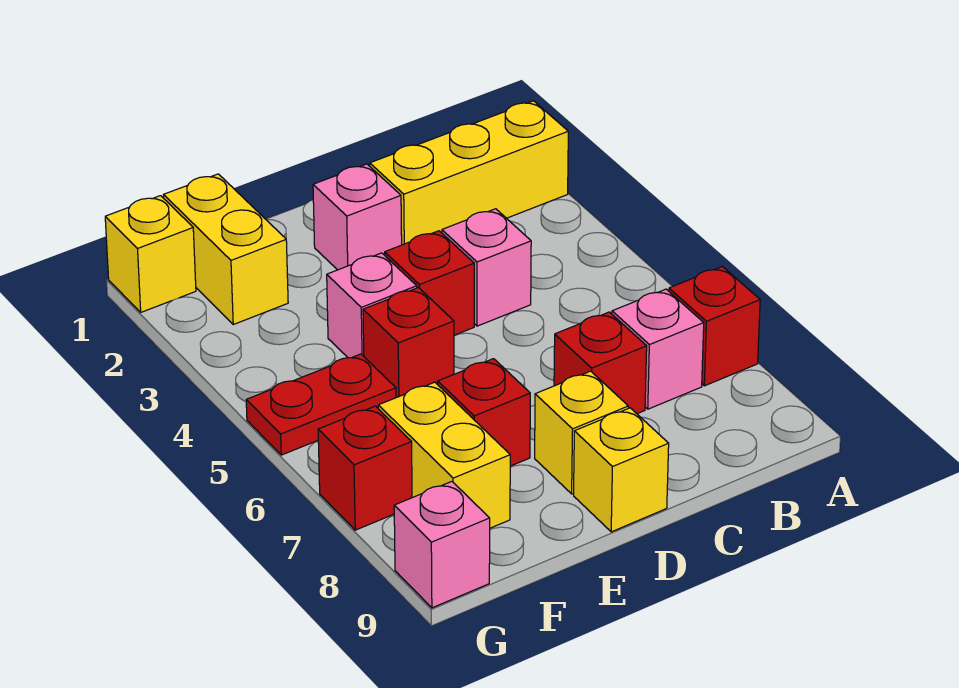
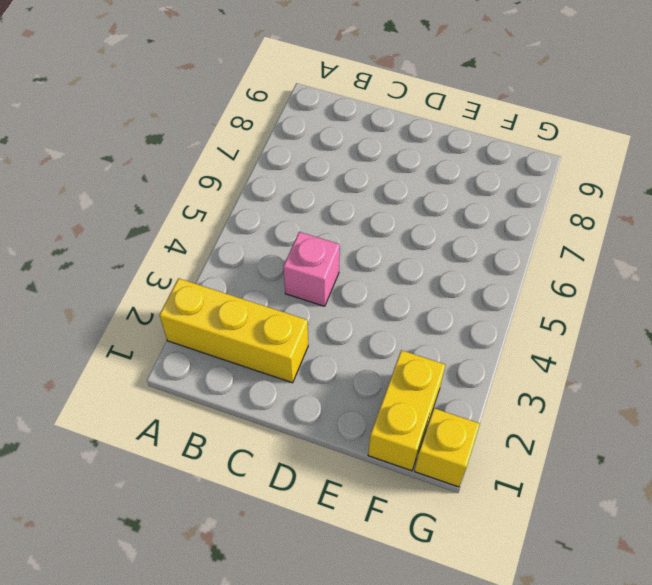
none -> red 1x1 brick [669,267,760,386]
none -> pink 1x1 brick [612,289,704,409]
none -> red 1x1 brick [554,312,647,414]

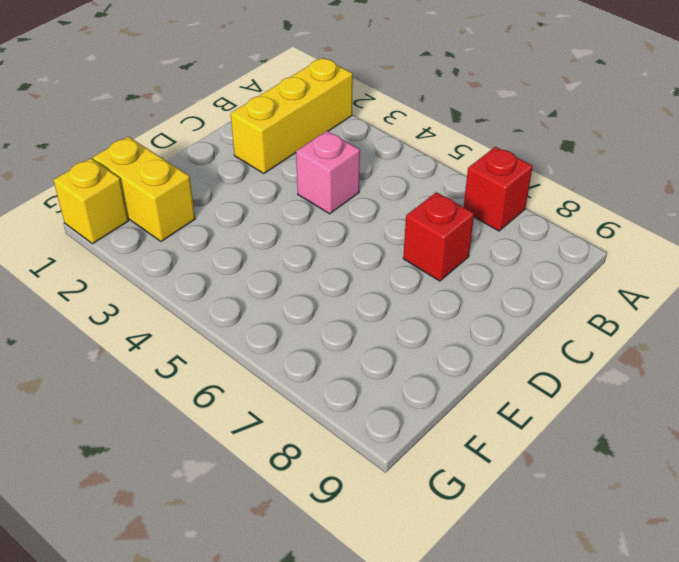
none -> pink 1x1 brick [612,289,704,409]
none -> pink 1x1 brick [313,164,402,270]
none -> red 1x1 brick [385,231,474,335]

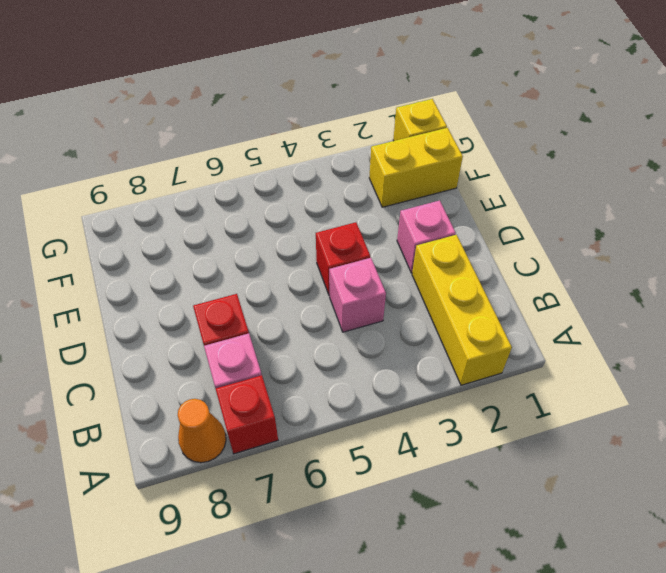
orange 1x1 cone [178,399,226,463] -> none
none -> yellow 1x1 brick [535,371,628,494]
none -> yellow 1x1 brick [574,408,669,532]
none -> pink 1x1 brick [327,253,417,358]

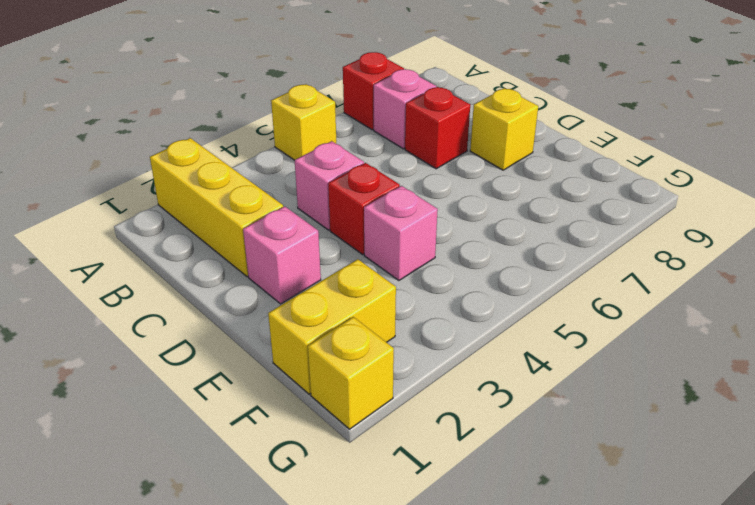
yellow 1x1 brick [271,84,336,160] -> yellow 1x1 brick moved to [574,408,669,532]
none -> red 1x1 brick [363,288,454,398]
none -> red 1x1 brick [438,359,530,466]
none -> red 1x2 plate [246,354,396,455]

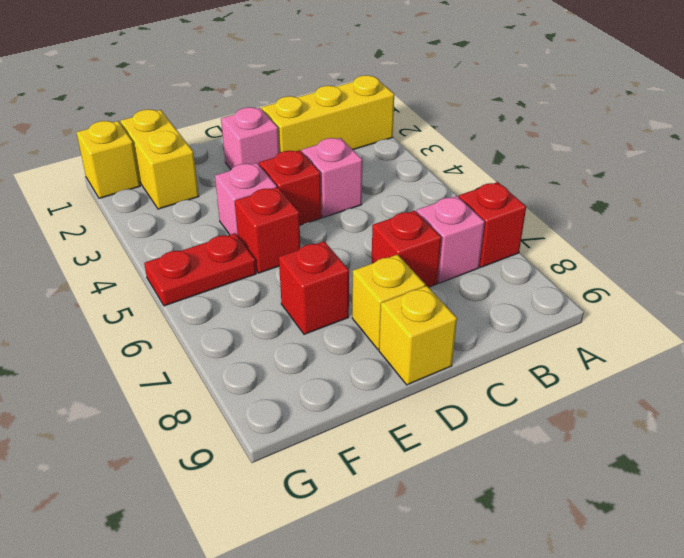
none -> yellow 1x2 brick [378,382,510,528]
none -> red 1x1 brick [318,406,412,530]
none -> pink 1x1 brick [394,482,490,608]

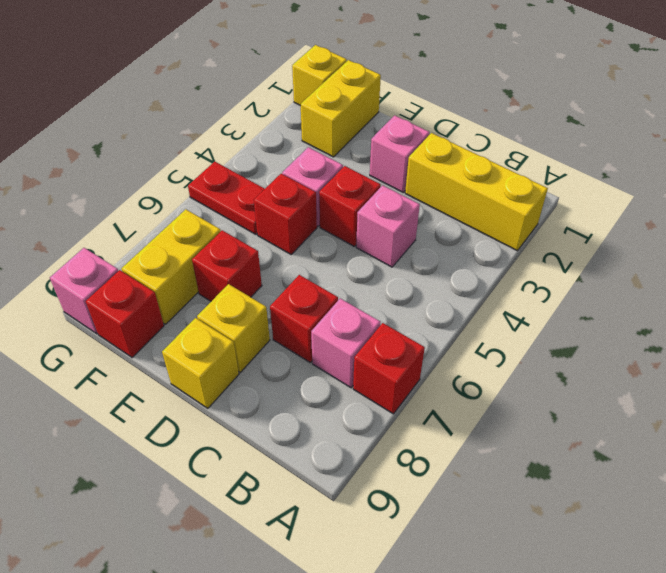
red 1x1 brick [86,270,164,358] -> red 1x1 brick moved to [318,406,412,530]

